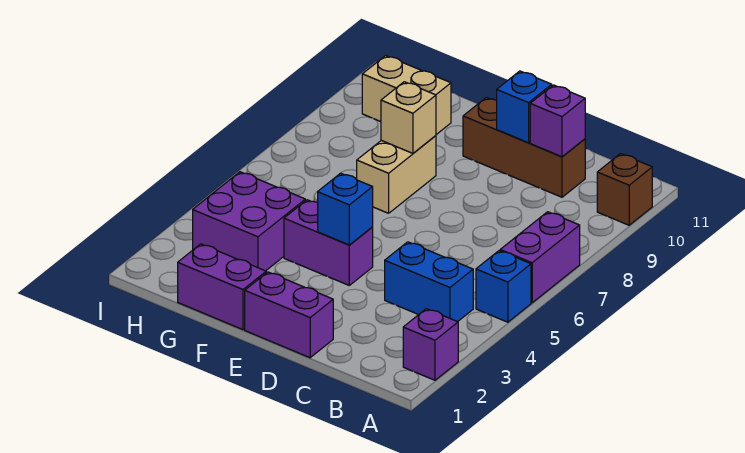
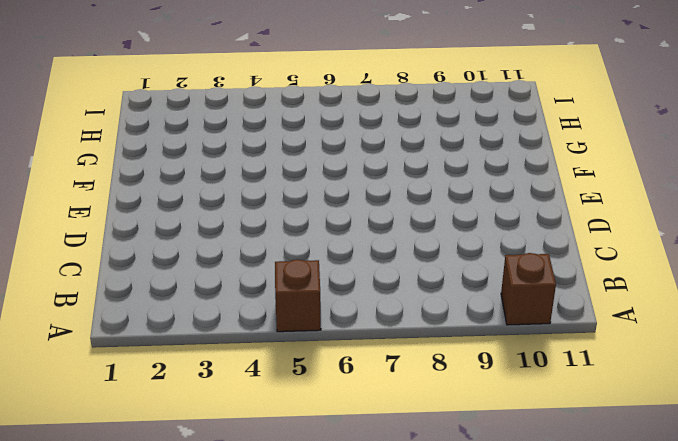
brown 1x1 brick [275,260,321,332] -> blue 1x1 brick [476,251,531,322]
none -> purple 1x1 brick [403,309,458,380]
none -> purple 1x2 brick [500,212,580,303]
none -> blue 1x2 brick [385,242,473,322]

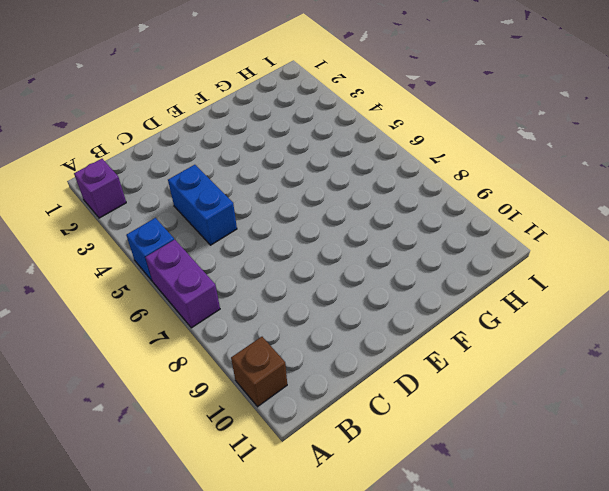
blue 1x2 brick [168,165,237,245] -> blue 1x2 brick turned to [385,242,473,322]
none -> brown 1x3 brick [463,98,585,197]
none -> purple 1x2 brick [245,272,333,358]
none -> purple 1x2 brick [284,200,373,285]

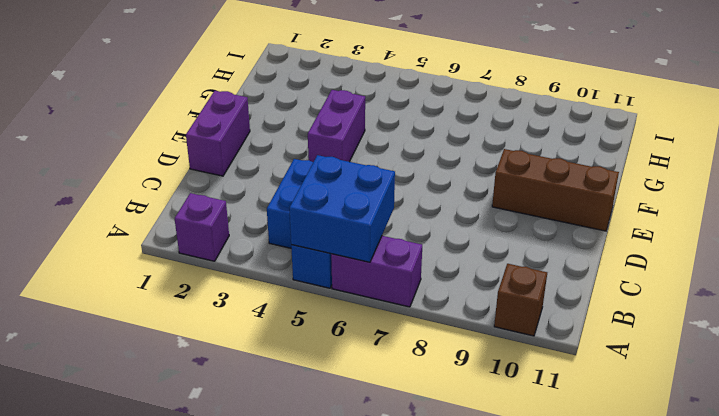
blue 2x2 brick [289,155,395,262] -> none
brown 1x3 brick [492,149,619,231] -> brown 1x3 brick turned to [463,98,585,197]
none -> purple 1x2 brick [178,244,266,330]
none -> tan 1x2 brick [357,136,436,213]
none -> purple 2x2 brick [193,172,305,271]

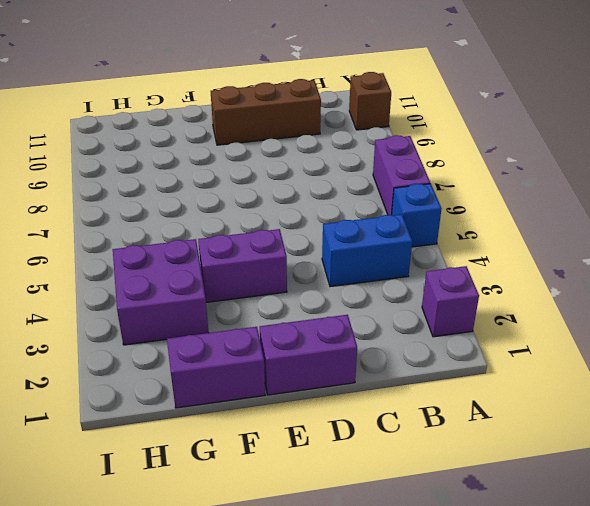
none -> tan 1x2 brick [357,136,436,213]
none -> tan 1x2 brick [362,56,451,135]
none -> purple 1x1 brick [530,85,585,157]

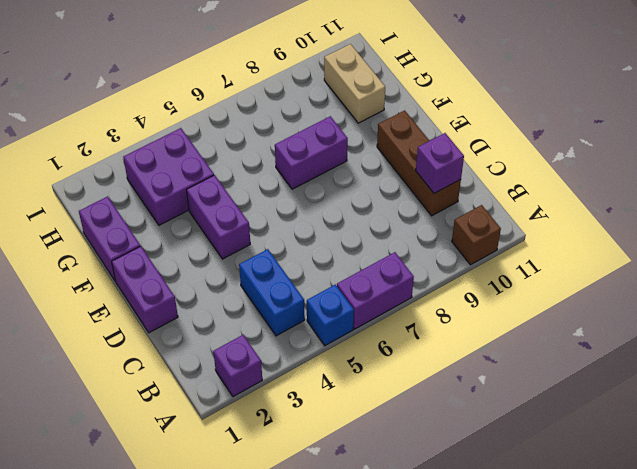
purple 1x2 brick [275,116,348,189] -> tan 1x2 brick [357,136,436,213]
none -> blue 1x1 brick [497,71,552,143]
none -> blue 1x1 brick [318,173,373,245]
none -> tan 1x1 brick [381,82,436,153]

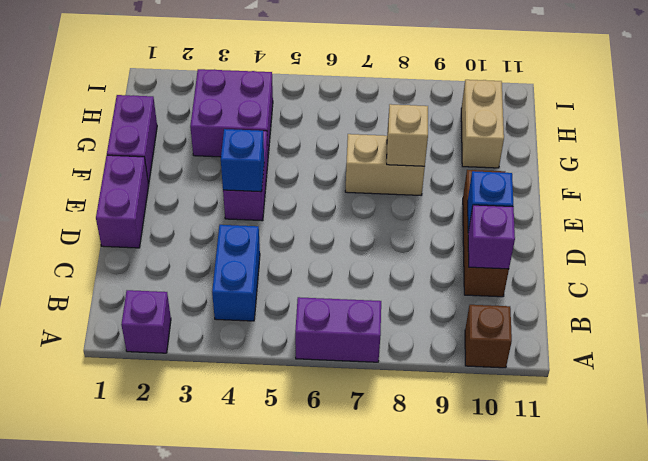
none -> blue 1x1 brick [476,251,531,322]

